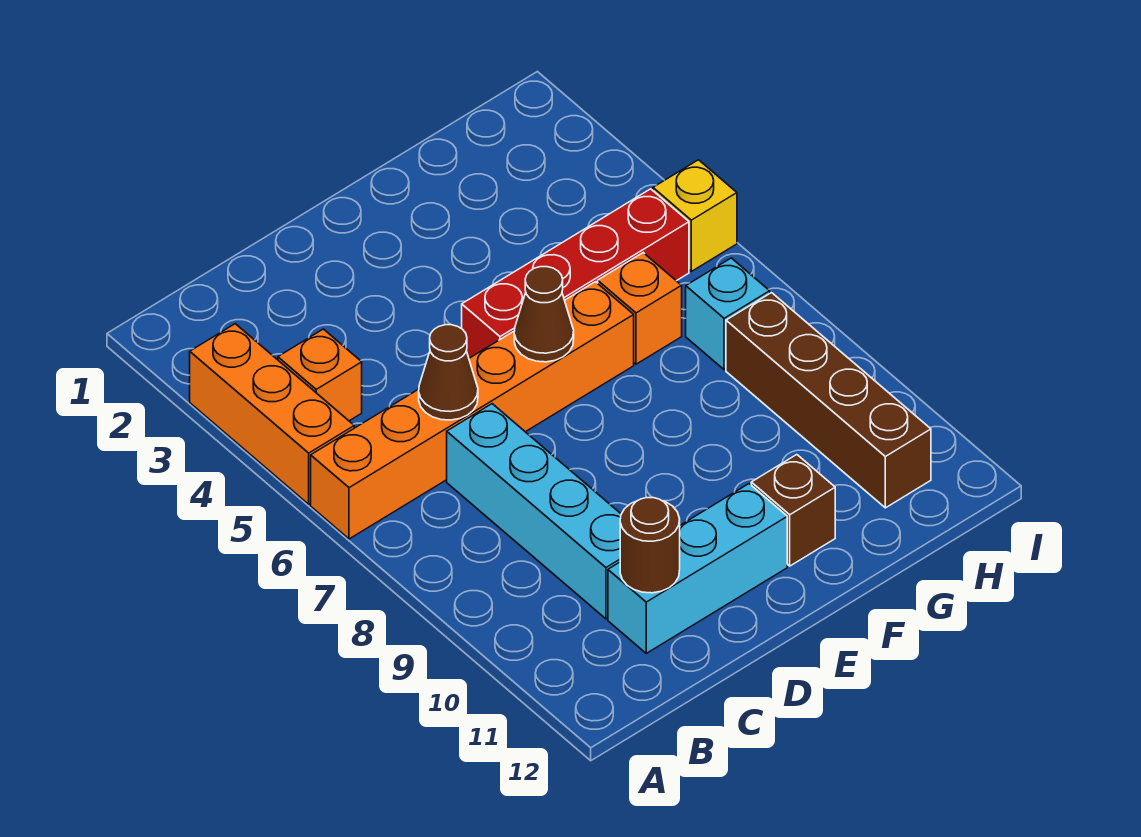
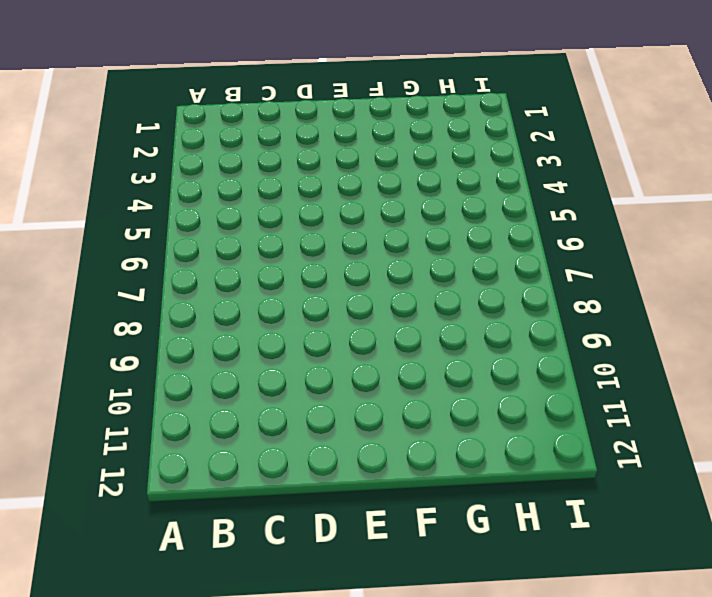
none -> orange 1x3 brick [190,324,354,504]
none -> orange 1x6 brick [311,282,634,539]
none -> orange 1x1 brick [278,329,362,421]

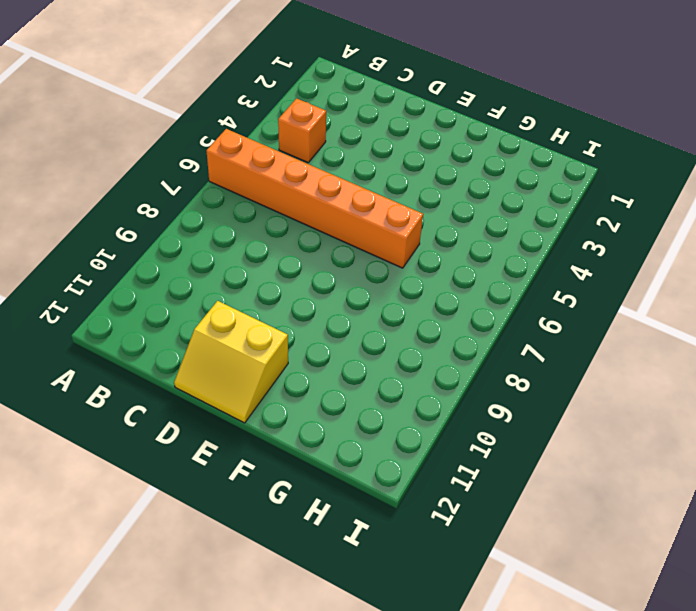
yellow 2x2 slope [174,301,288,423] -> cyan 1x3 brick [608,484,787,653]
none -> orange 1x3 brick [190,324,354,504]
none -> cyan 1x4 brick [447,404,621,619]
none -> red 1x4 brick [462,189,689,358]

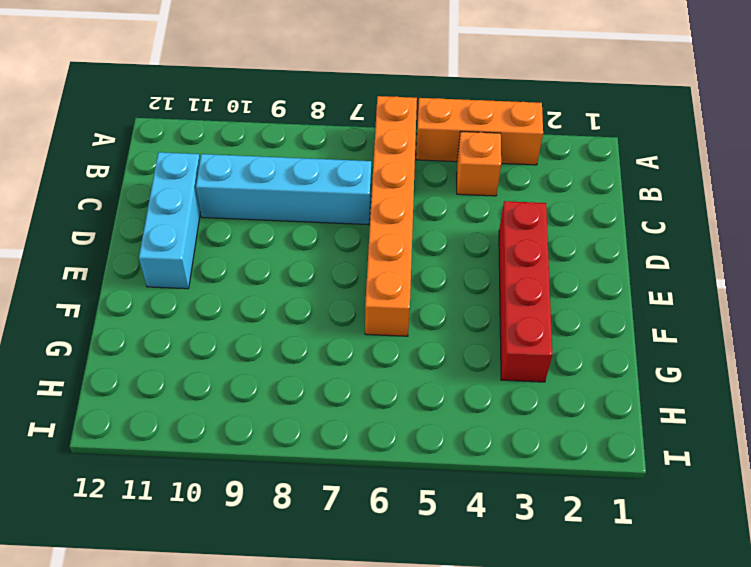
red 1x4 brick [499,201,552,382] -> red 1x4 brick moved to [462,189,689,358]
none -> brown 1x1 brick [751,455,835,566]
none -> orange 1x1 brick [598,253,682,364]
none -> cyan 1x1 brick [686,258,770,370]

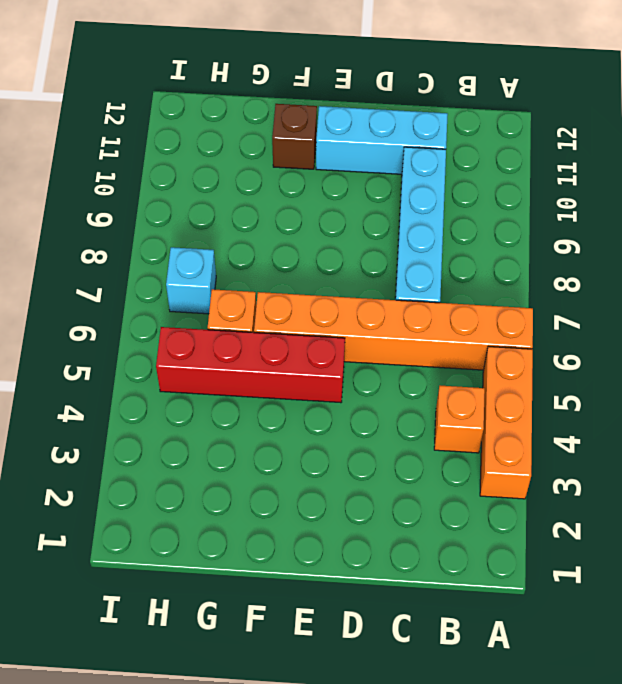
none -> brown 1x4 brick [726,293,931,508]
none -> yellow 1x1 brick [653,160,737,271]
none -> brown 1x1 cone [419,325,478,420]

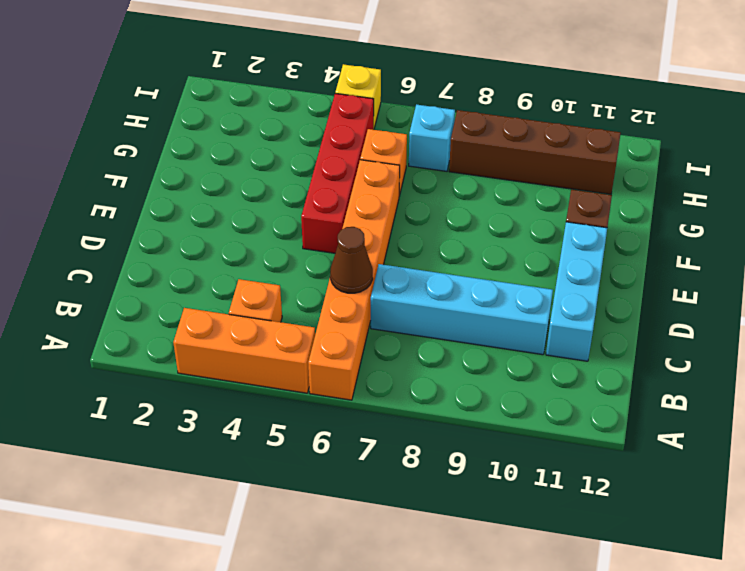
none -> brown 1x1 round brick [620,498,680,593]
none -> brown 1x1 cone [514,267,574,362]

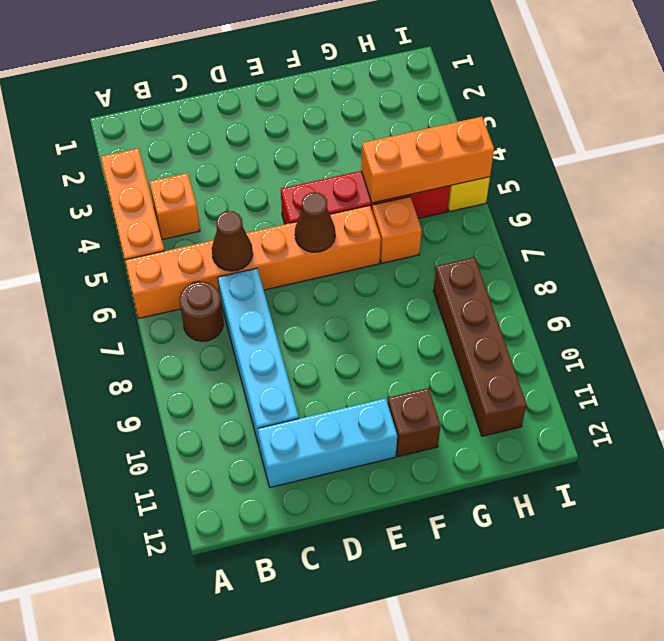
brown 1x1 round brick [180,281,223,341] -> brown 1x1 round brick moved to [620,498,680,593]
orange 1x3 brick [361,117,494,203] -> none
none -> cyan 1x1 brick [686,258,770,370]

